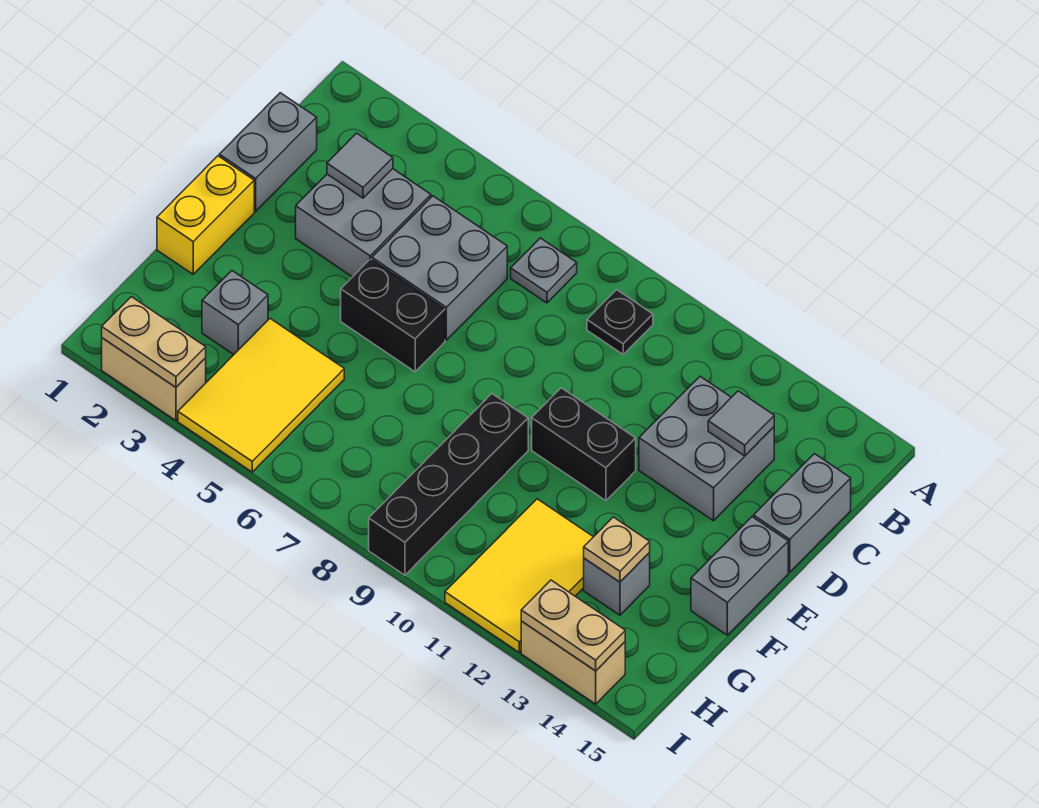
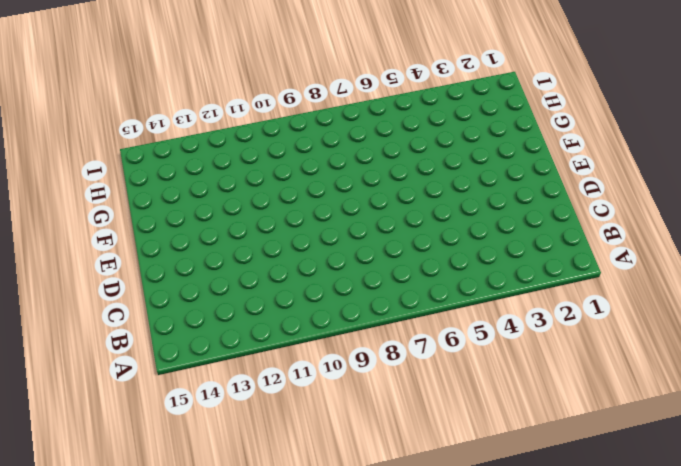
none -> grey 1x1 plate [511,238,577,303]
none -> black 1x1 plate [587,290,653,354]
none -> grey 1x2 brick [219,93,317,211]

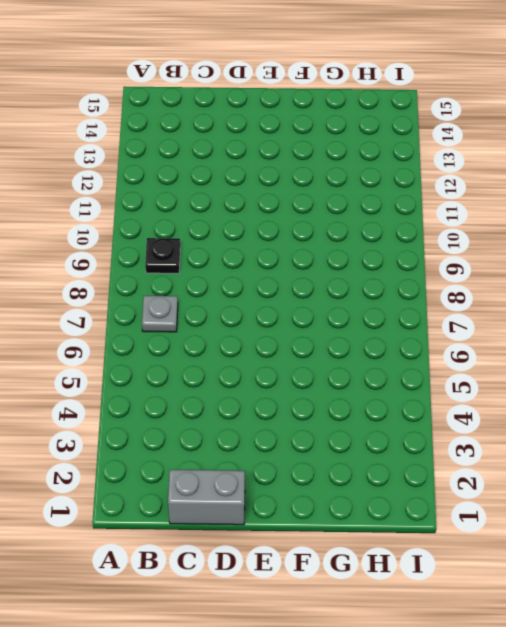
none -> grey 2x2 brick [296,169,431,277]
none -> grey 2x2 brick [372,196,507,340]
none -> grey 2x2 brick [639,376,774,521]

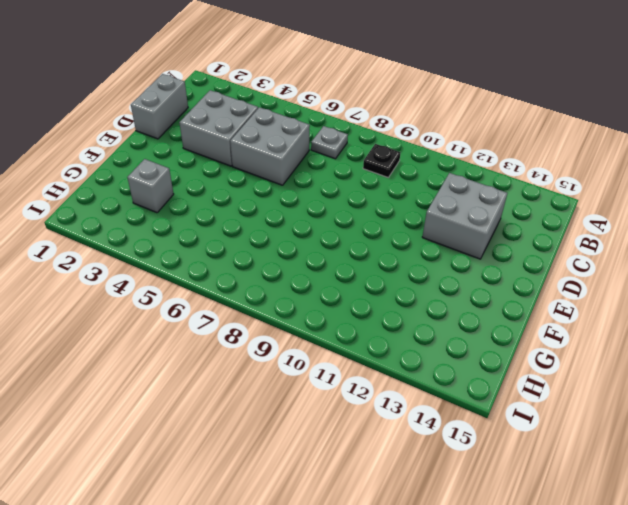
none -> grey 1x2 brick [754,454,851,572]
none -> yellow 1x2 brick [157,156,254,274]
none -> black 1x2 brick [341,259,445,372]

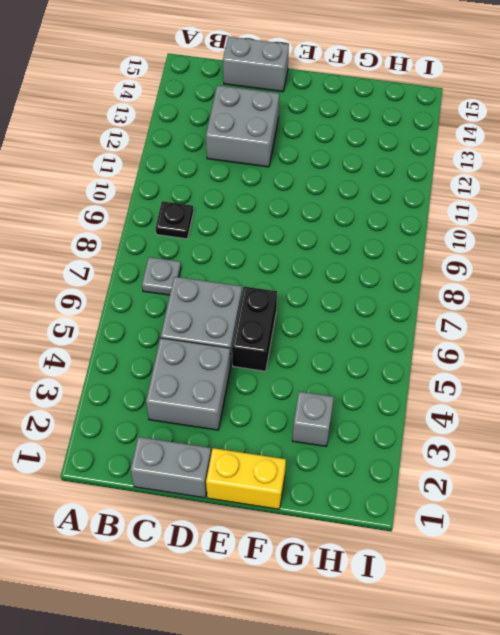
none -> black 1x2 brick [532,388,636,501]
none -> grey 1x2 brick [691,517,788,635]
none -> black 1x4 brick [369,394,528,575]

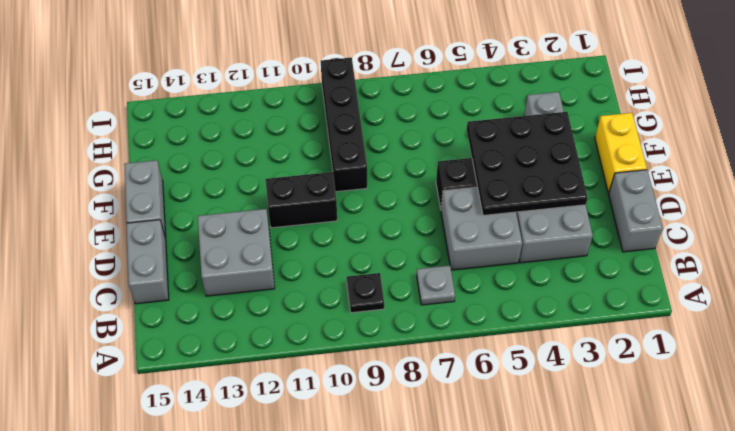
black 3x3 plate [467,112,588,215] -> none
none -> yellow 2x3 tile [178,319,344,472]
none -> yellow 2x3 tile [445,499,593,652]
none -> grey 1x1 brick [584,553,650,615]

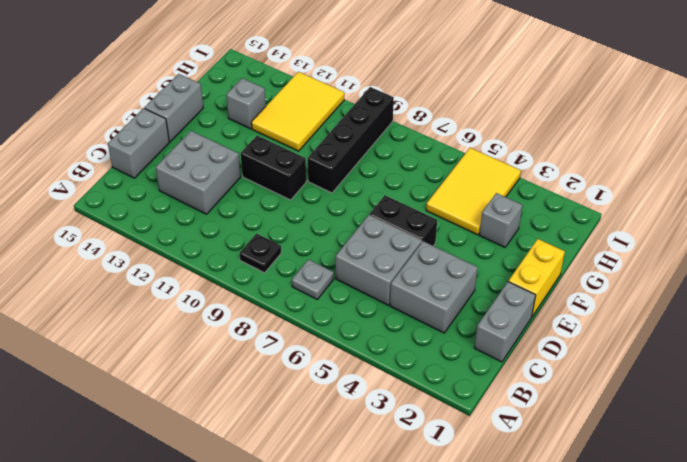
none -> tan 1x2 brick [102,338,206,420]
none -> tan 1x2 brick [521,621,625,704]
none -> grey 1x1 tile [327,133,393,198]

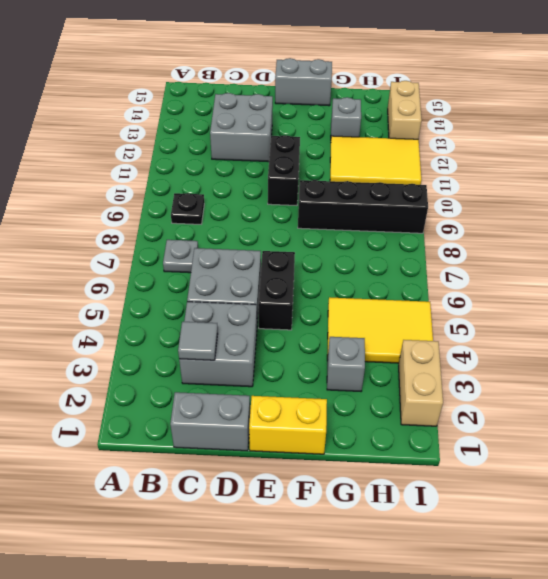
none -> grey 1x2 brick [754,454,851,572]
none -> grey 1x1 tile [708,391,774,456]
none -> tan 1x1 plate [584,517,650,582]

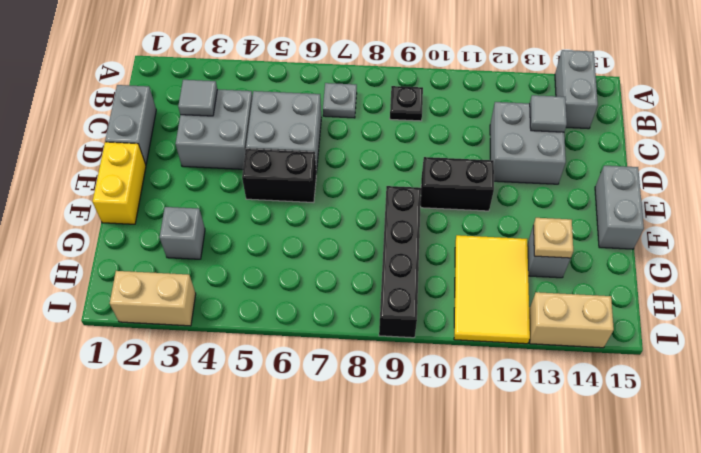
grey 1x2 brick [555,50,598,129] -> grey 1x2 brick moved to [754,454,851,572]
none -> yellow 2x3 tile [178,319,344,472]
none -> tan 1x2 plate [102,297,206,387]
none -> tan 1x2 plate [521,580,625,671]

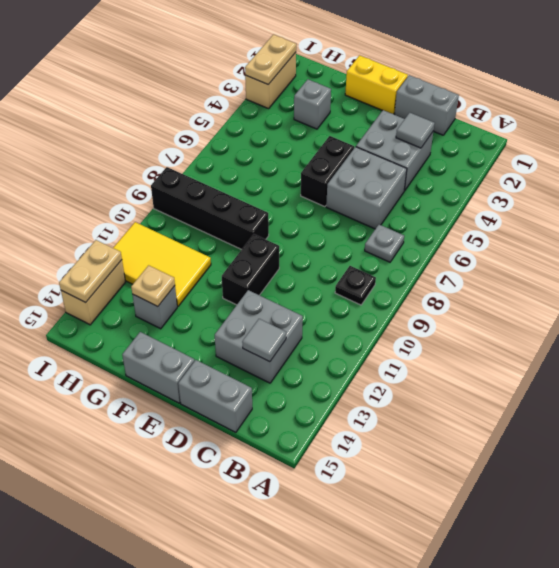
none -> yellow 2x3 tile [178,319,344,472]

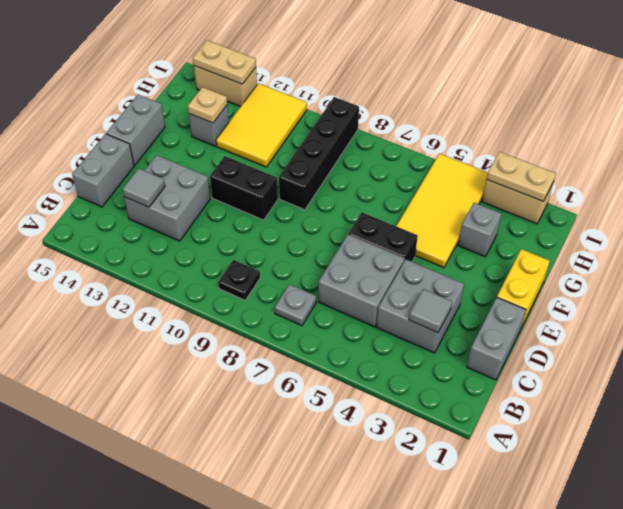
yellow 2x4 tile [396,154,488,268] -> yellow 2x3 tile [178,319,344,472]

